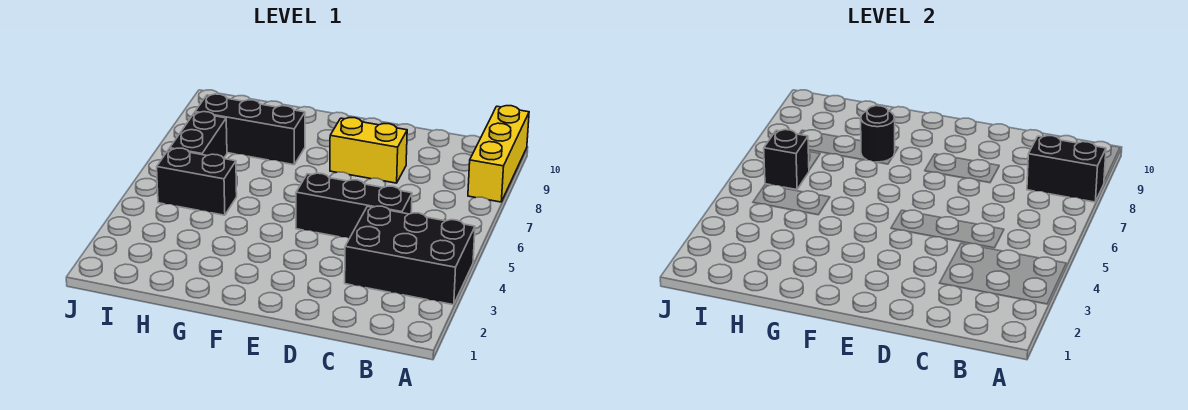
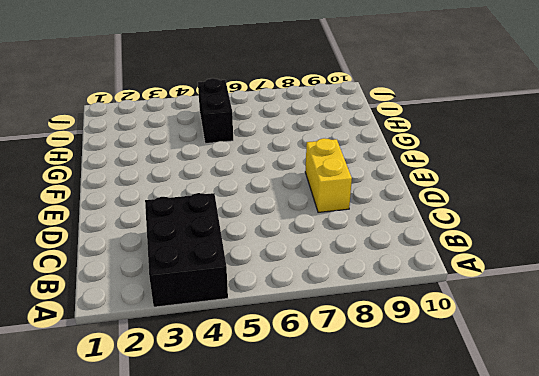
none -> yellow 1x3 brick [468,106,529,202]
none -> black 1x3 brick [296,173,412,238]

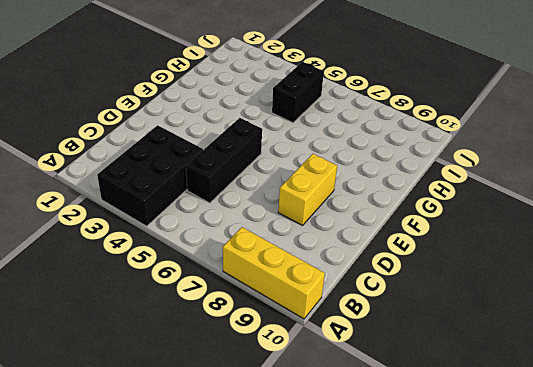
none -> black 1x3 brick [195,94,305,165]
none -> black 1x2 brick [170,112,227,158]

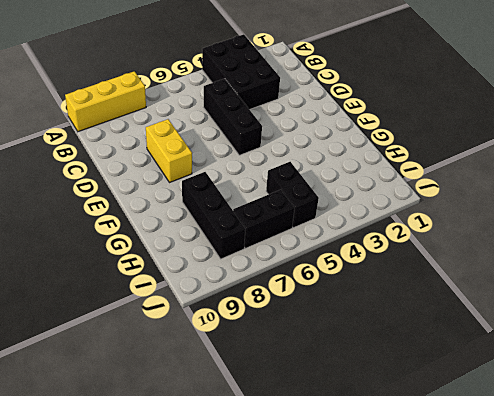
none -> black 1x2 brick [1027,136,1106,202]
none -> black 1x1 round brick [861,106,895,162]

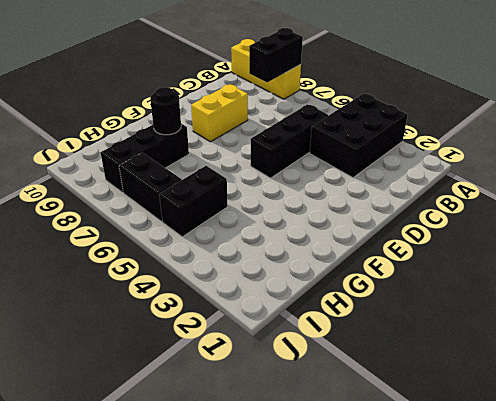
none -> black 1x1 brick [764,130,809,190]

